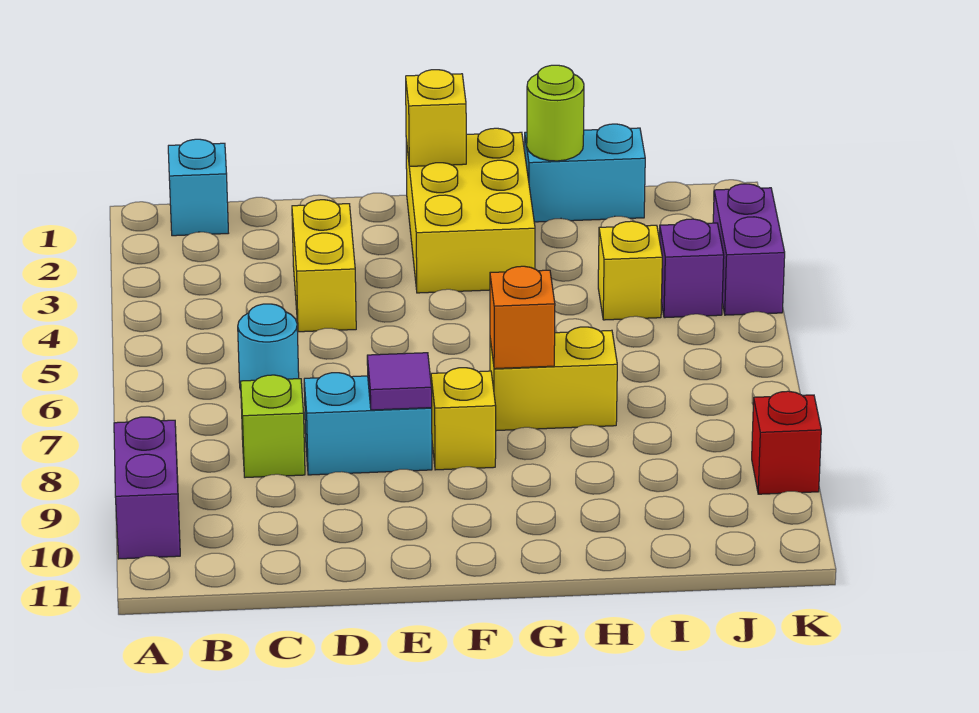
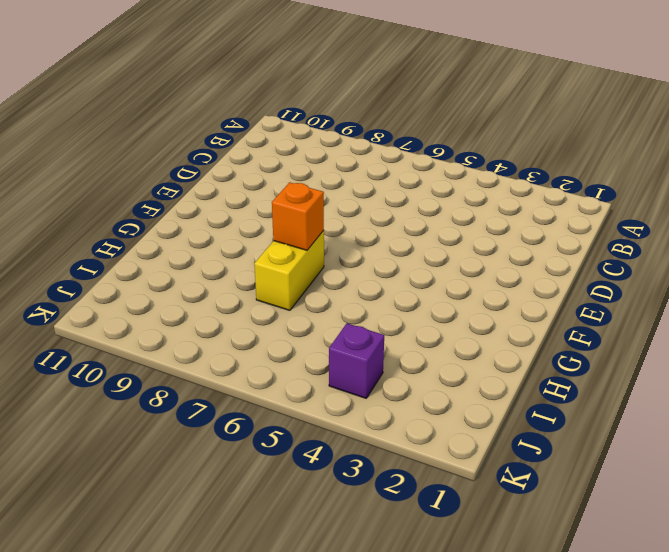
none -> purple 1x2 brick [114,417,180,559]
none -> cyan 1x1 brick [168,139,228,236]
none -> cyan 1x1 round brick [238,304,299,390]

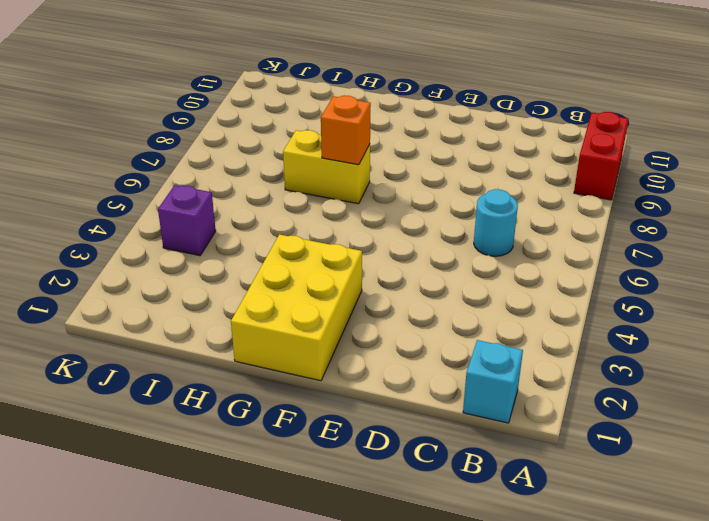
red 1x2 brick [574,112,628,200] -> purple 1x2 brick [114,417,180,559]
none -> lime 1x1 brick [241,375,305,478]
none -> yellow 1x2 brick [292,200,356,332]
none -> cyan 1x2 brick [304,373,432,475]

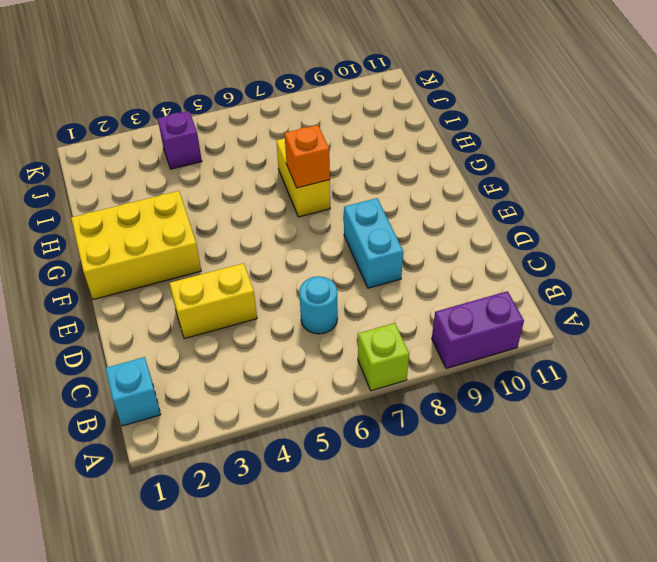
lime 1x1 brick [358,323,409,391] -> lime 1x1 brick moved to [241,375,305,478]
none -> yellow 1x1 brick [431,368,496,470]
none -> cyan 1x2 brick [525,124,645,222]
none -> yellow 1x1 brick [598,221,662,320]

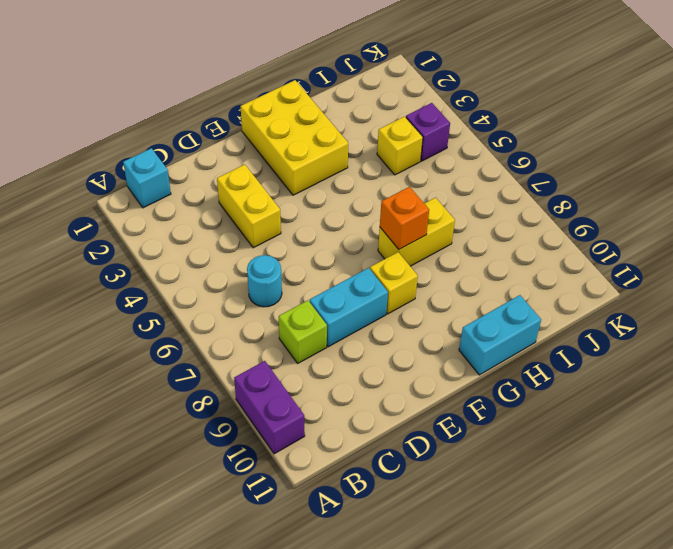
cyan 1x2 brick [459,295,541,375] -> cyan 1x2 brick moved to [525,124,645,222]
none -> purple 1x2 brick [713,184,785,315]
none -> red 1x1 brick [752,391,821,494]
none -> purple 1x1 tile [367,353,432,410]

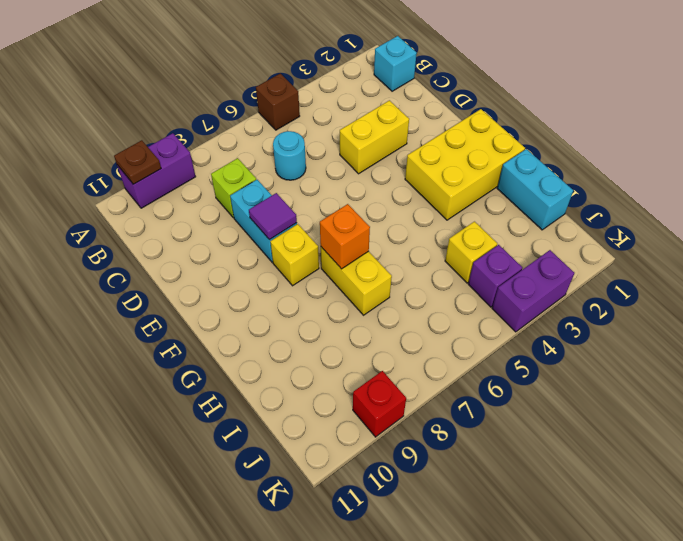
brown 1x1 brick [256,73,300,130] -> none
brown 1x1 plate [114,140,161,184] -> none
none -> yellow 1x1 brick [406,70,466,166]
none -> lime 1x1 round brick [527,65,584,161]

